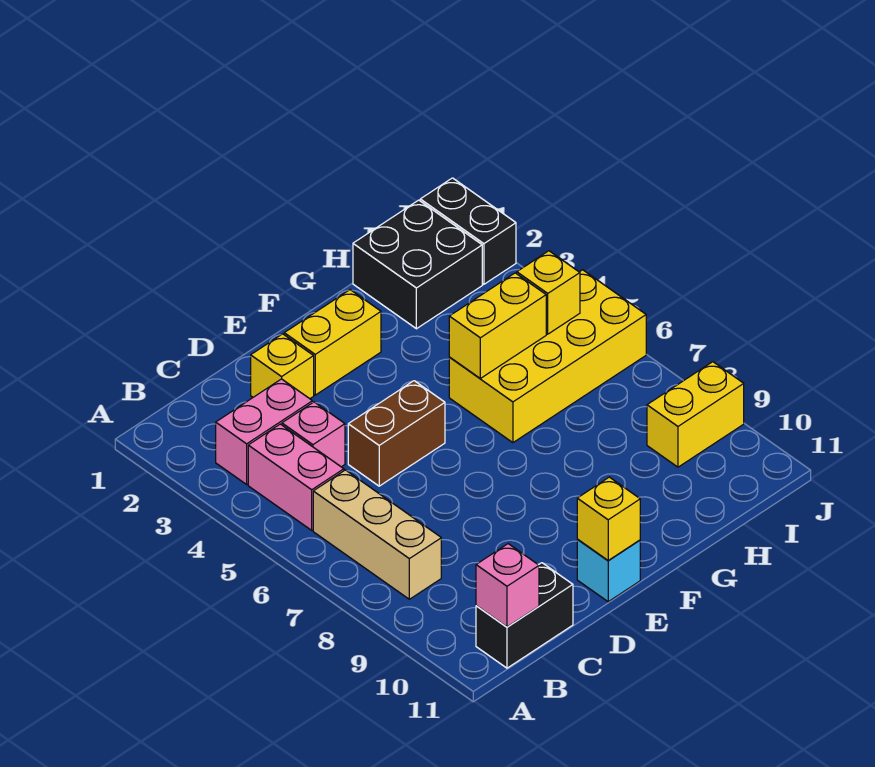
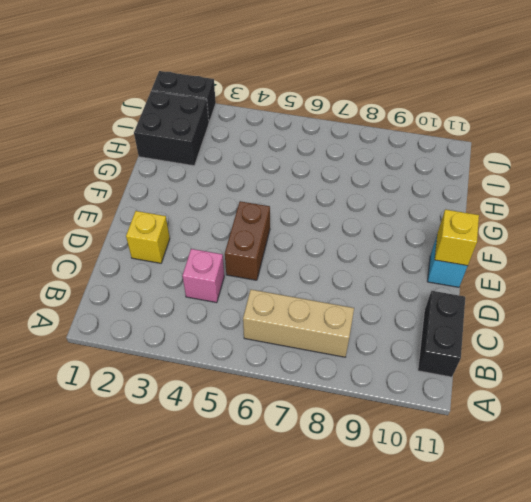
none -> pink 1x2 brick [216,379,312,484]
none -> pink 1x2 brick [248,424,344,530]
none -> yellow 1x2 brick [284,290,381,395]

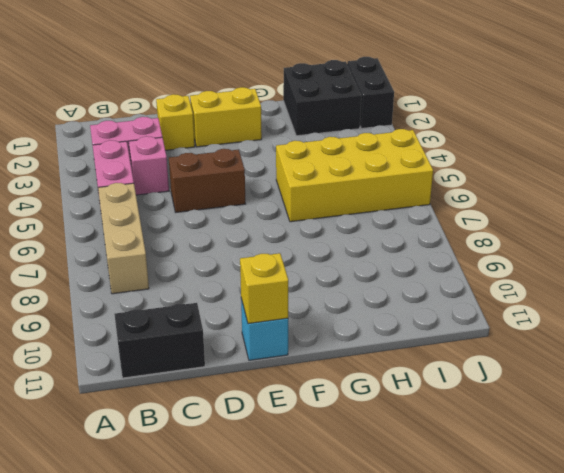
none -> yellow 1x2 brick [647,362,744,467]
none -> pink 1x1 brick [476,544,539,627]
none -> yellow 1x2 brick [449,273,546,378]

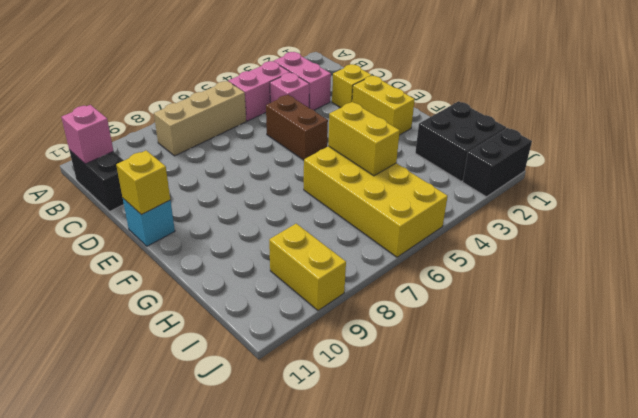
none -> yellow 1x1 brick [517,251,580,334]

